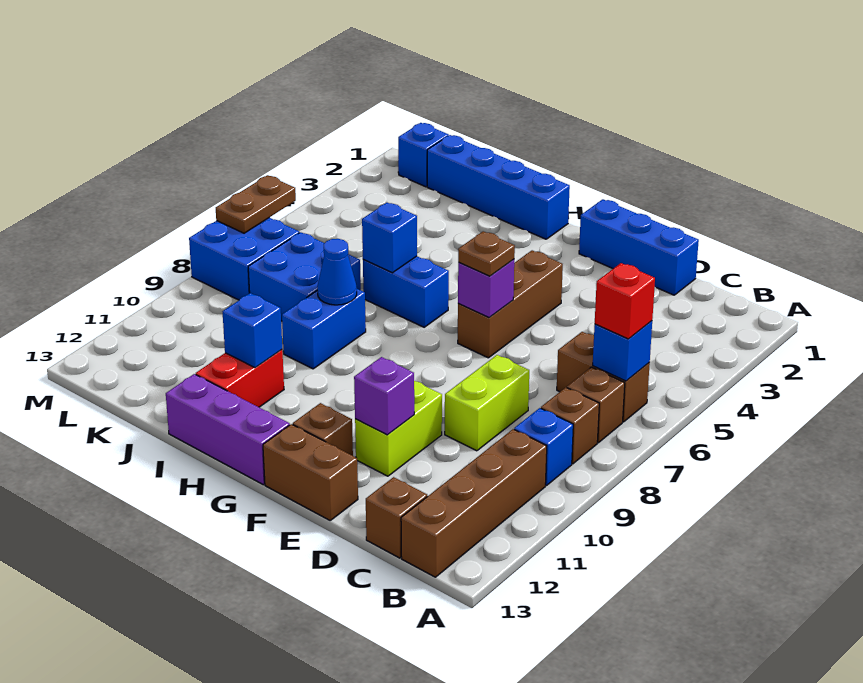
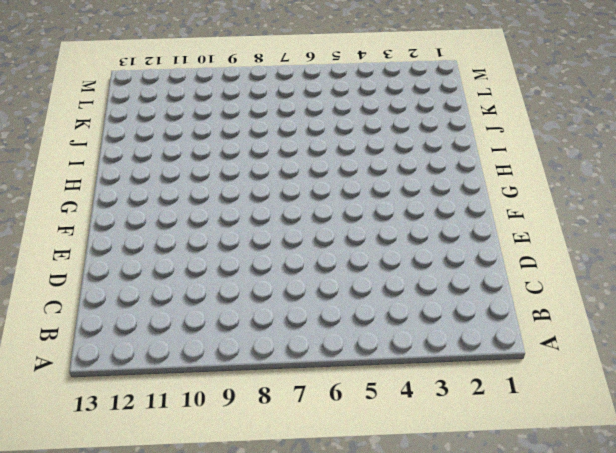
none -> brown 1x2 brick [557,332,650,422]
none -> brown 1x1 brick [567,367,625,443]
none -> brown 1x1 brick [541,387,599,464]

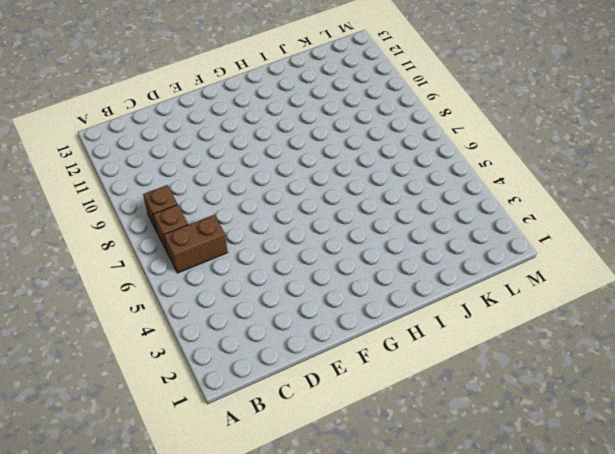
none -> blue 1x1 brick [514,408,573,486]
none -> brown 1x4 brick [401,429,547,577]
none -> brown 1x1 brick [366,477,427,558]

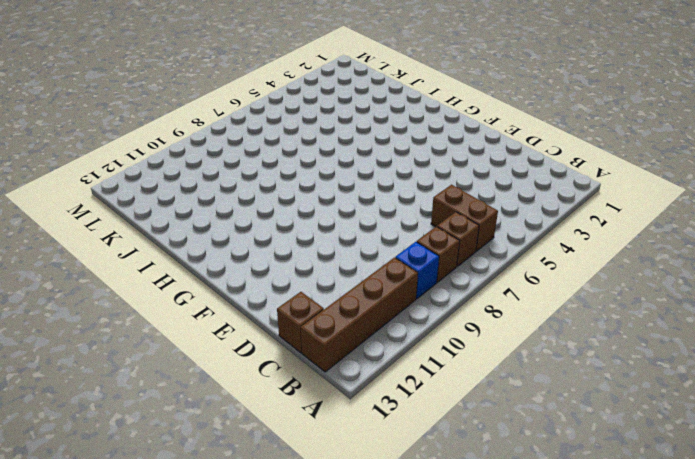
none -> blue 1x3 brick [579,199,699,295]
none -> lime 1x2 brick [445,355,529,451]
none -> lime 1x2 brick [355,381,442,476]

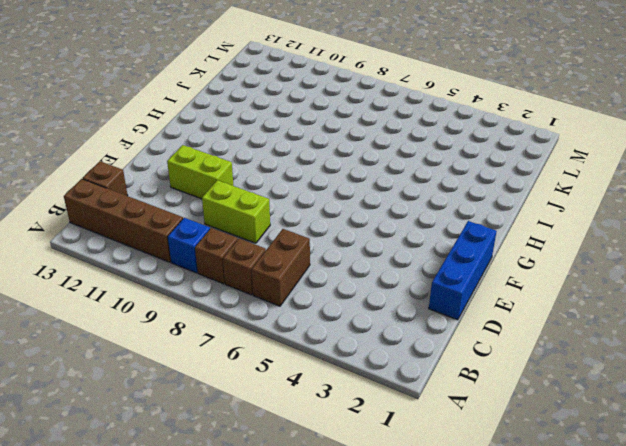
none -> brown 1x2 brick [263,424,358,520]
none -> brown 1x3 brick [458,250,563,358]
none -> brown 1x1 brick [293,403,353,456]

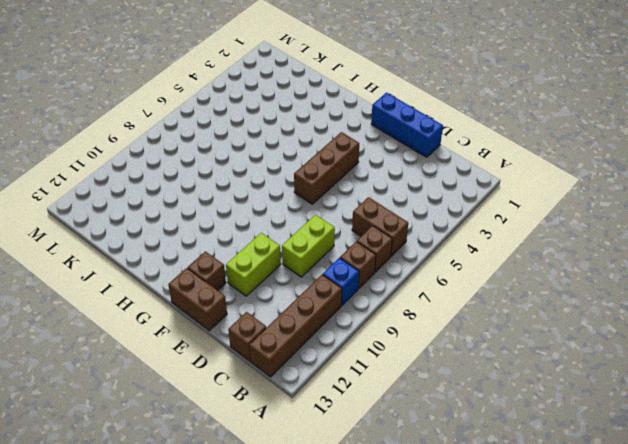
none -> purple 1x3 brick [166,374,290,485]
none -> blue 1x4 brick [427,135,570,239]
none -> blue 1x2 brick [363,256,449,327]

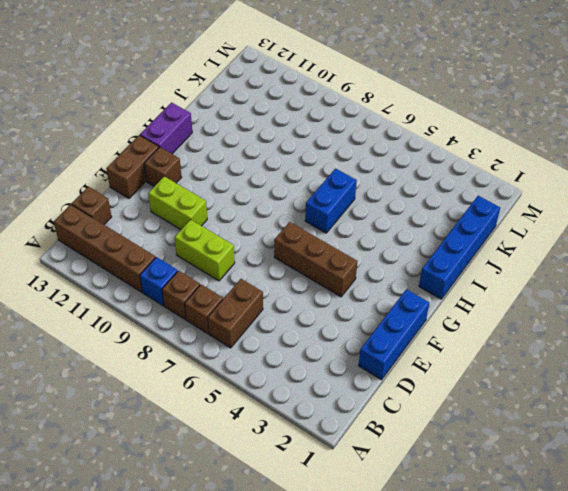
purple 1x2 brick [140,103,192,154] -> purple 1x3 brick [166,374,290,485]
none -> blue 1x2 brick [282,289,366,369]
none -> red 1x2 brick [196,350,284,407]
none -> blue 2x2 brick [248,232,361,321]

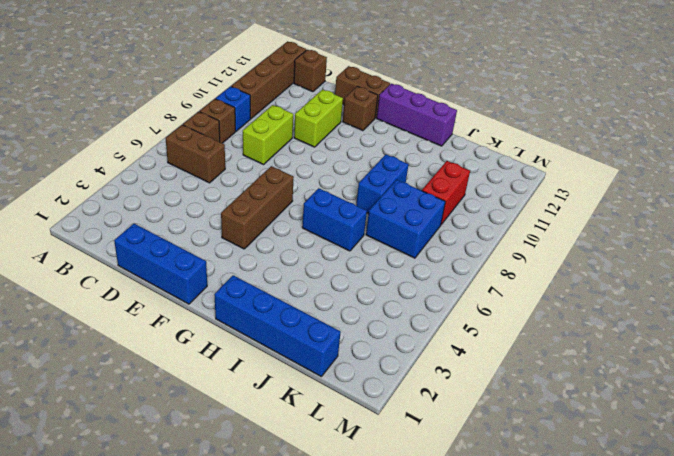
red 1x2 brick [422,161,470,225] -> red 1x2 brick moved to [196,350,284,407]
none -> blue 1x1 brick [398,123,449,187]
none -> blue 2x2 brick [189,218,299,300]
none -> blue 1x1 brick [593,321,652,381]

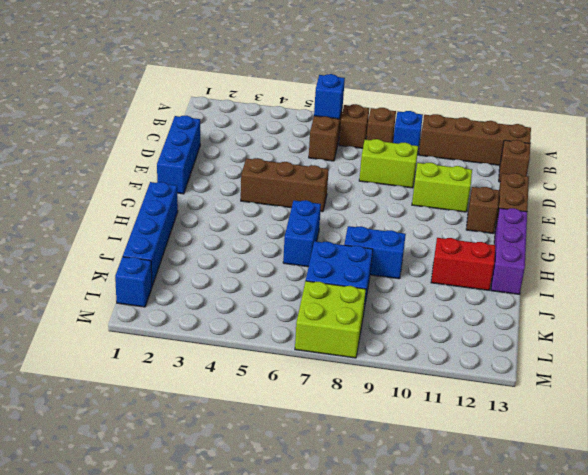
lime 2x2 brick [295,281,366,358] -> blue 2x2 brick [189,218,299,300]
none -> purple 1x1 brick [354,357,414,435]
none -> purple 1x1 brick [458,259,514,318]
none -> blue 1x1 brick [362,203,417,273]

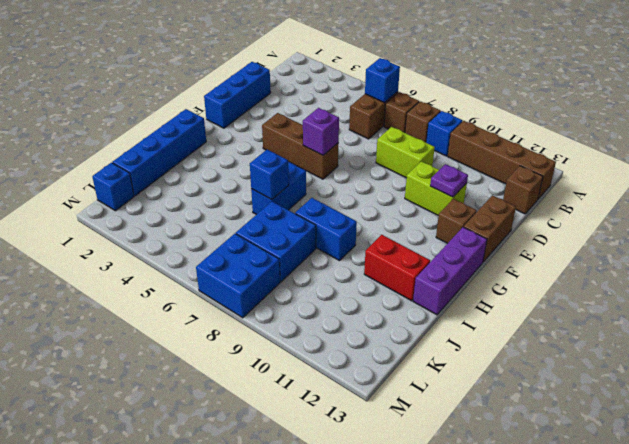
purple 1x1 plate [430,164,468,197] -> purple 1x1 brick [354,357,414,435]
none -> blue 1x1 cone [317,239,357,305]
none -> blue 1x1 brick [222,293,282,368]
none -> brown 1x2 plate [216,175,296,233]

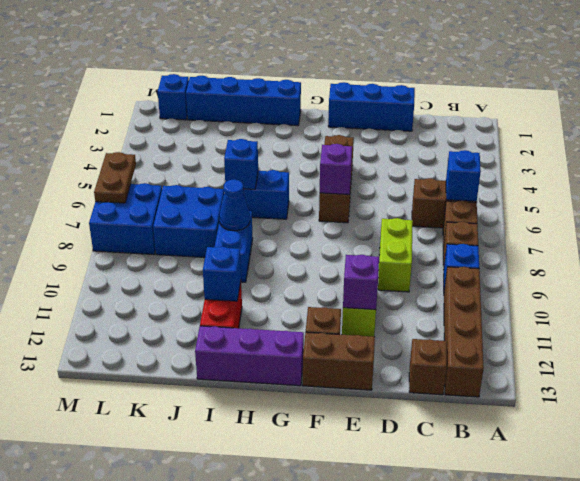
none -> red 1x1 brick [595,263,655,339]
none -> brown 1x1 plate [458,231,515,276]

